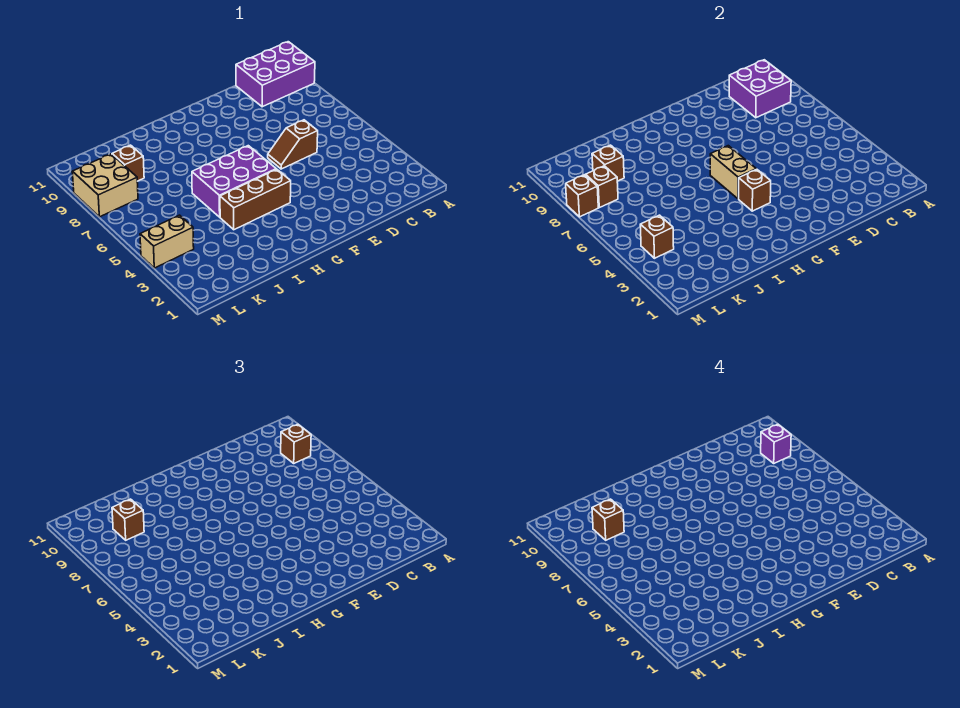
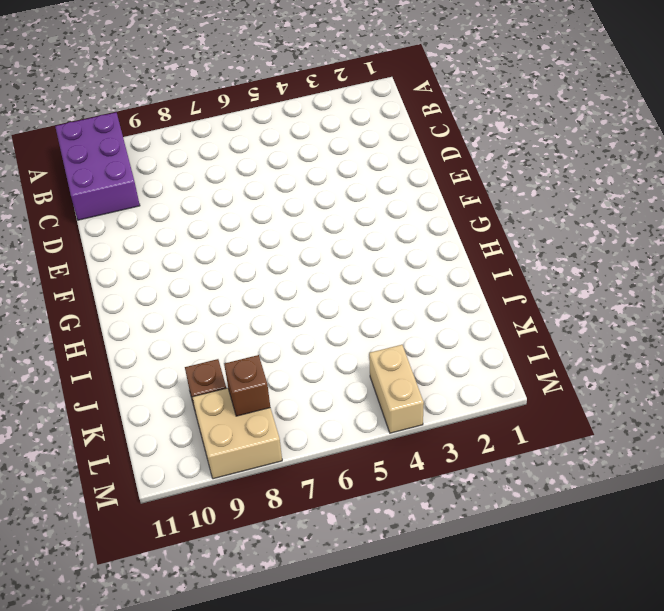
none -> brown 1x2 slope [268,120,318,169]
none -> brown 1x3 brick [220,169,291,230]
none -> purple 2x3 brick [192,146,276,217]

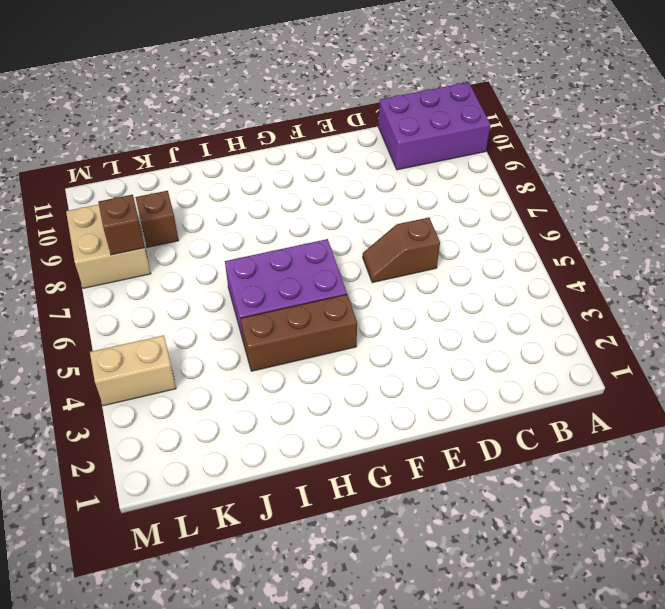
none -> purple 2x2 brick [729,60,791,118]
none -> brown 1x1 brick [739,169,771,211]
none -> tan 1x2 brick [710,146,756,199]

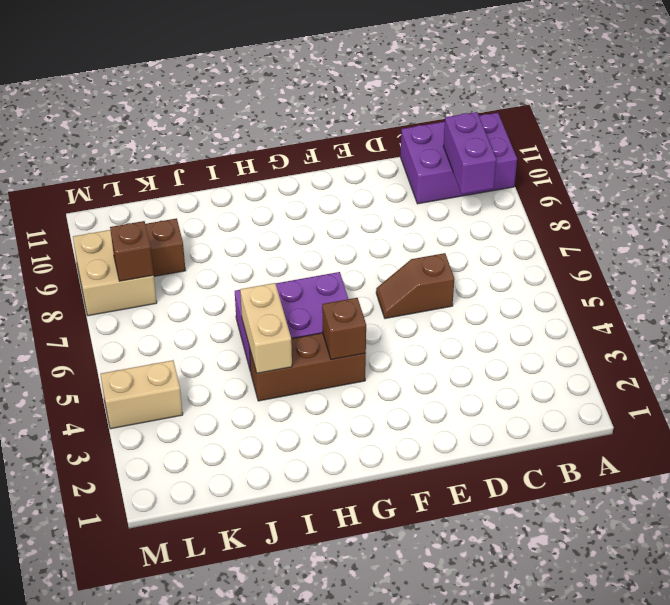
purple 1x2 brick [443,112,496,194] -> purple 2x2 brick [729,60,791,118]
tan 1x2 brick [240,283,292,373] -> tan 1x2 brick moved to [710,146,756,199]
none -> brown 1x1 brick [592,145,624,181]
none -> brown 1x1 brick [640,215,674,258]
none -> brown 1x1 brick [566,175,598,217]

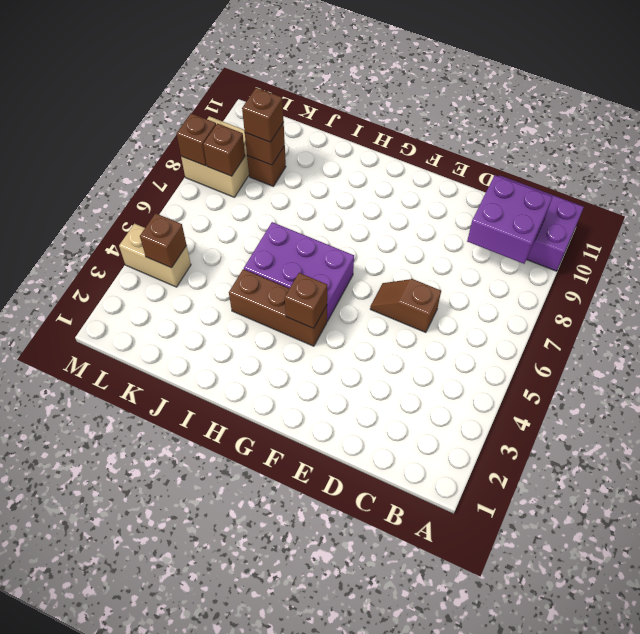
none -> tan 1x2 brick [710,146,756,199]
none -> brown 1x1 brick [281,424,311,463]
none -> purple 1x1 brick [761,424,791,463]

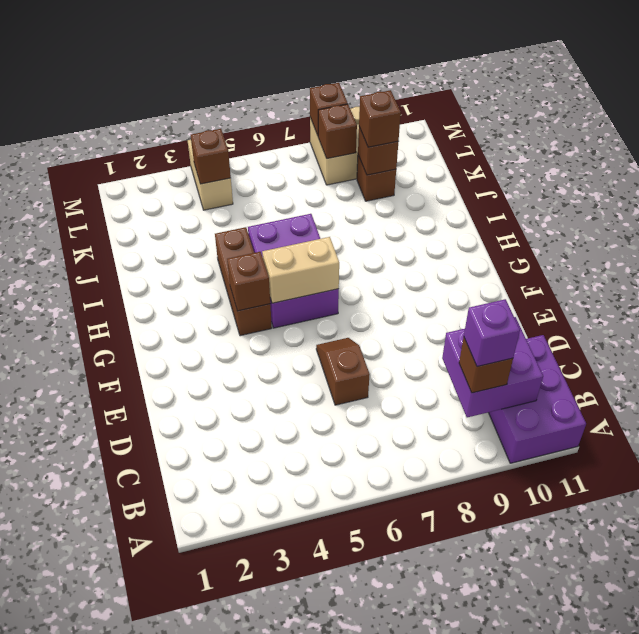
none -> brown 1x1 brick [592,499,624,540]

